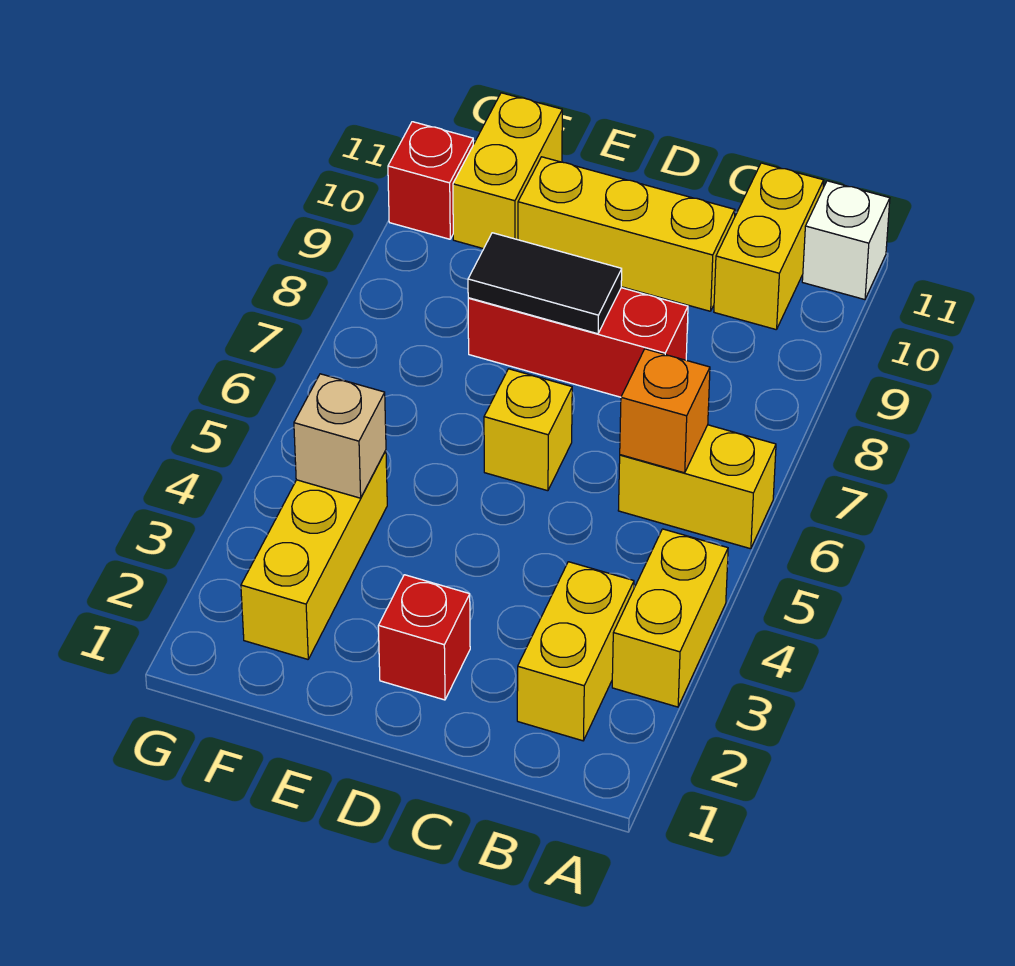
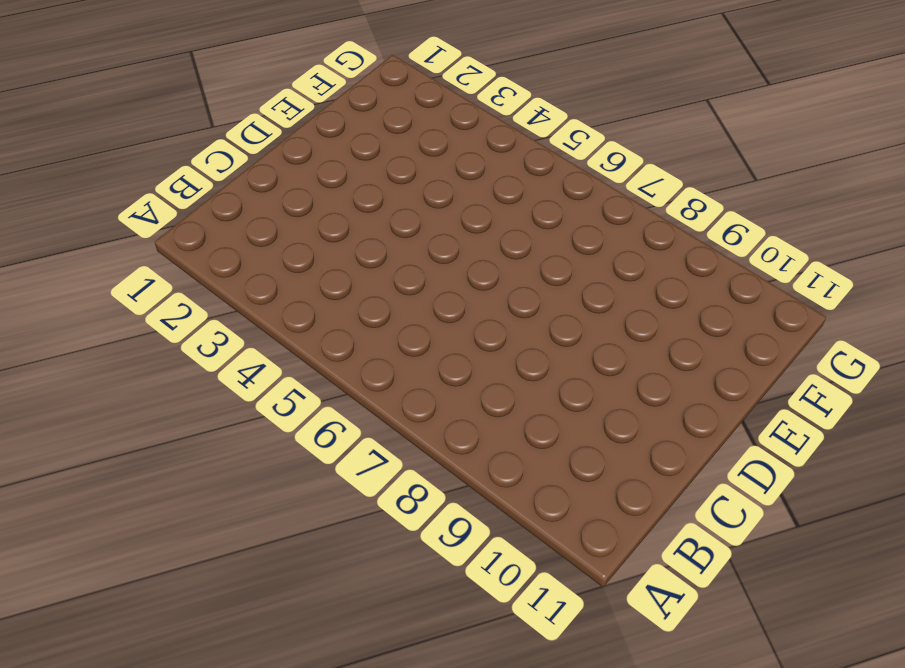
none -> yellow 1x2 brick [612,529,728,707]
none -> yellow 1x2 brick [618,425,776,549]
none -> white 1x1 brick [802,181,890,300]

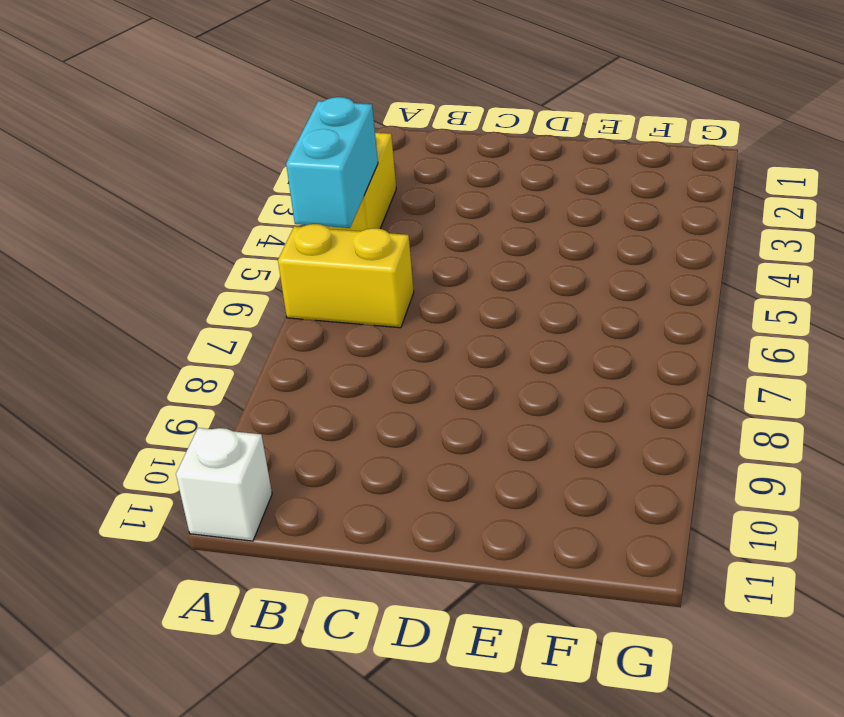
cyan 1x2 brick [286,97,378,228] -> none
none -> yellow 1x2 brick [517,562,634,741]
none -> yellow 1x2 brick [714,163,824,330]
none -> red 1x3 brick [468,288,688,397]

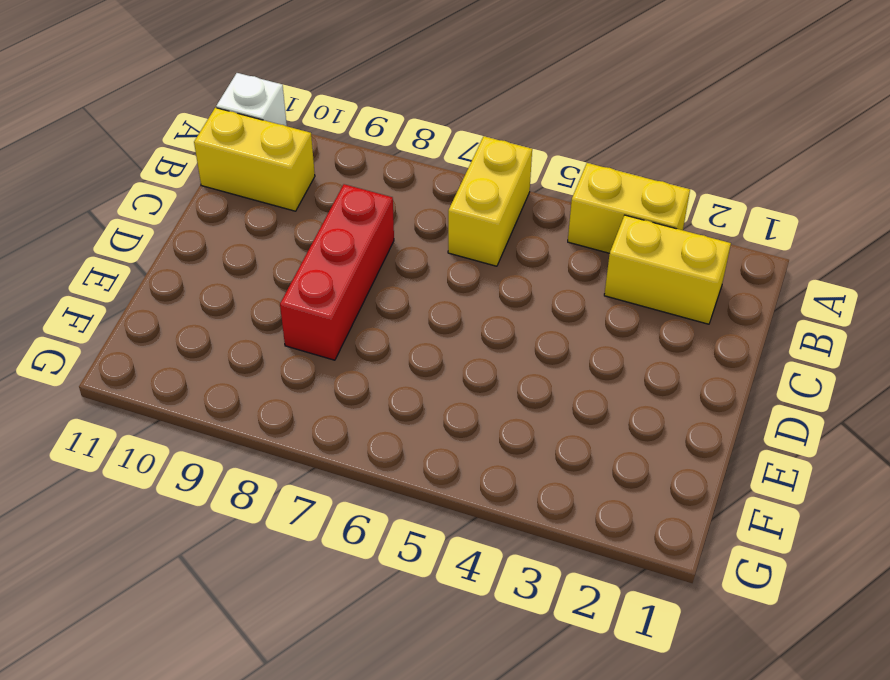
none -> yellow 1x3 brick [518,157,735,311]
none -> red 1x1 brick [378,575,470,700]
none -> yellow 1x1 brick [484,369,572,491]

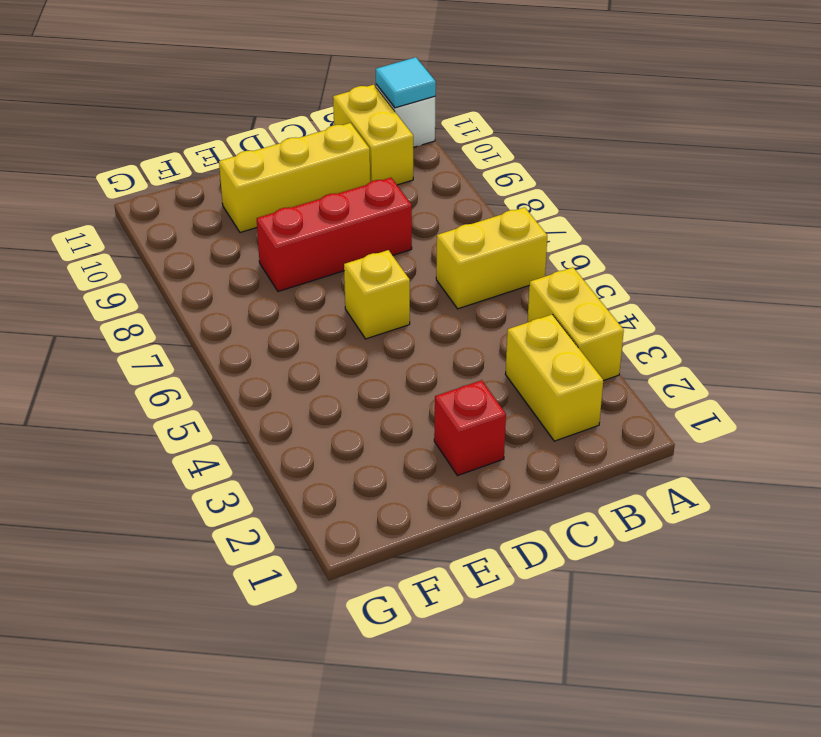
cyan 1x1 tile [376,57,436,108] -> none
none -> yellow 1x3 brick [241,451,387,659]
none -> yellow 1x2 brick [453,93,562,249]
none -> red 1x1 brick [388,122,473,239]

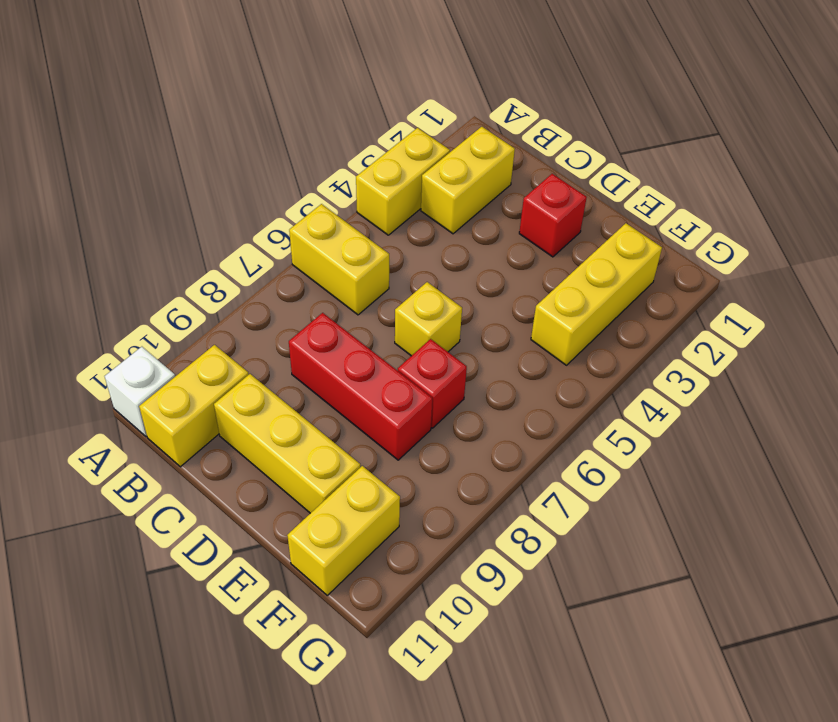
red 1x1 brick [398,339,467,428] -> red 1x1 brick moved to [388,122,473,239]
none -> orange 1x1 brick [620,349,710,473]
none -> black 1x2 tile [468,233,622,334]
none -> tan 1x1 brick [294,374,386,498]

